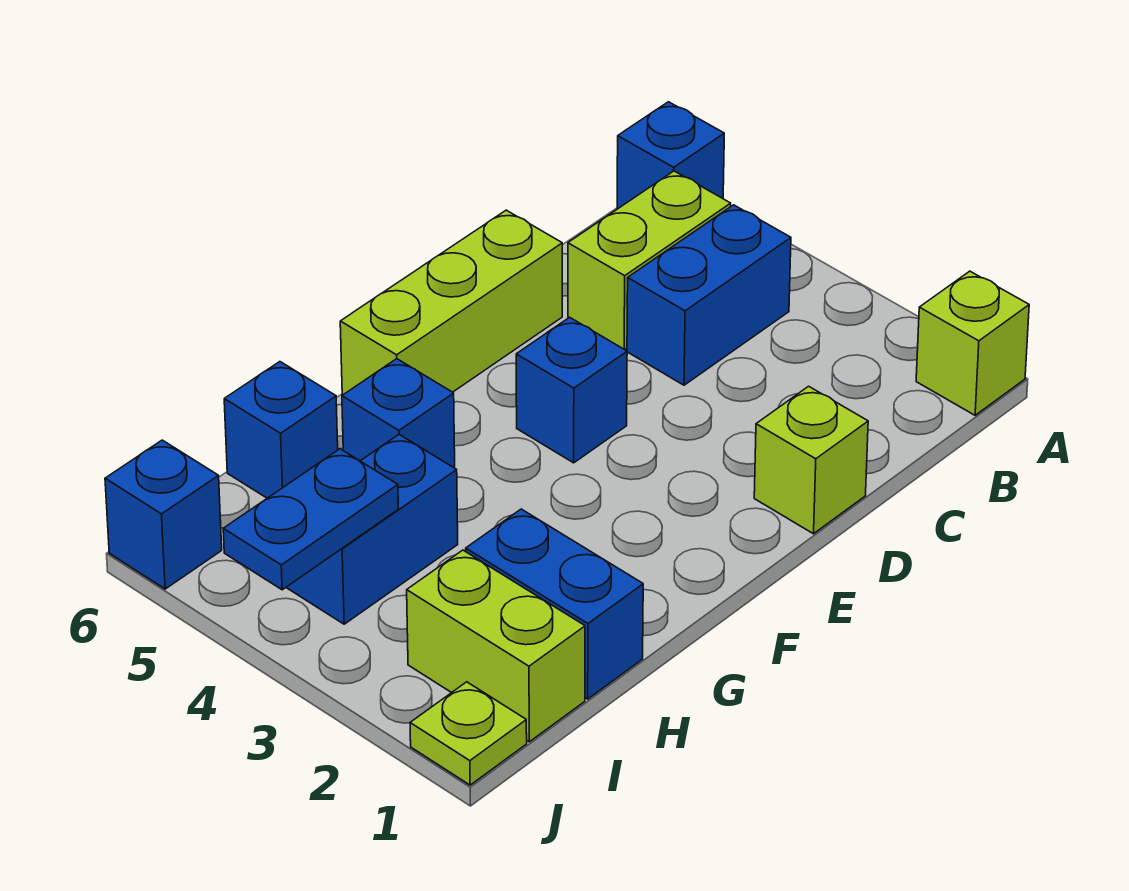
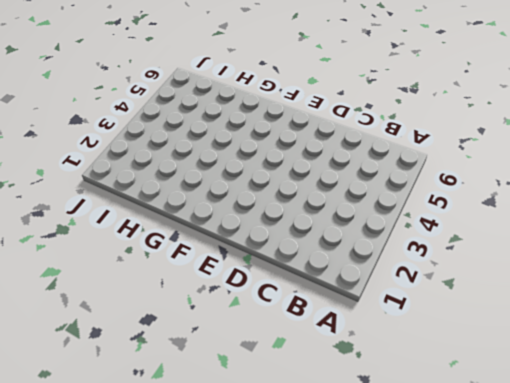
none -> lime 1x1 brick [916,271,1029,415]
none -> blue 1x1 brick [617,102,724,209]
none -> blue 1x2 brick [627,205,791,385]

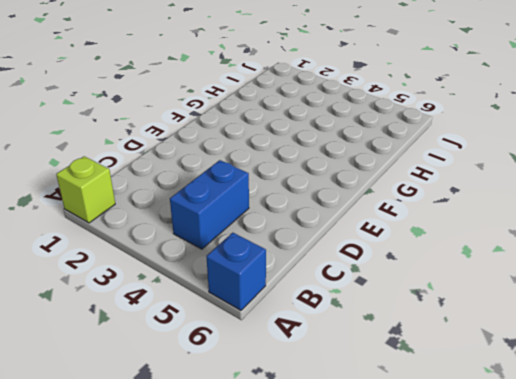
none -> lime 1x2 brick [568,171,731,350]
none -> lime 1x1 brick [754,386,868,534]
none -> lime 1x3 brick [340,210,562,395]

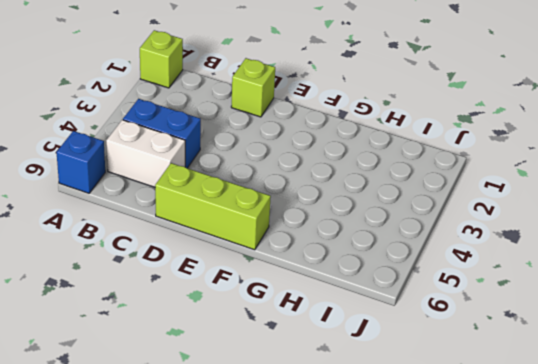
white 1x2 brick [106,120,185,187] -> lime 1x2 brick [568,171,731,350]
none -> blue 1x1 brick [516,317,627,463]
none -> blue 1x1 brick [342,359,455,468]
none -> blue 1x2 brick [466,509,643,699]

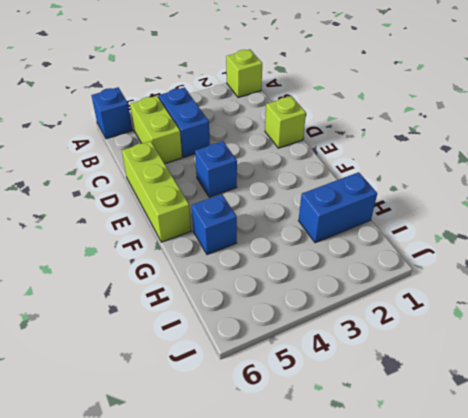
none -> blue 1x2 brick [287,435,458,624]
none -> blue 1x1 brick [224,362,338,498]
none -> lime 1x2 brick [407,550,585,742]

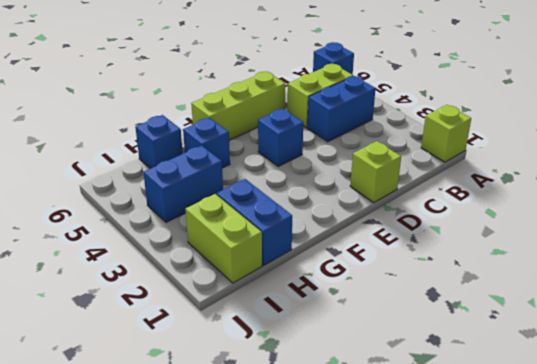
none -> lime 1x1 plate [410,682,527,785]
none -> blue 1x1 brick [105,440,222,589]
none -> blue 1x2 plate [223,449,398,590]

